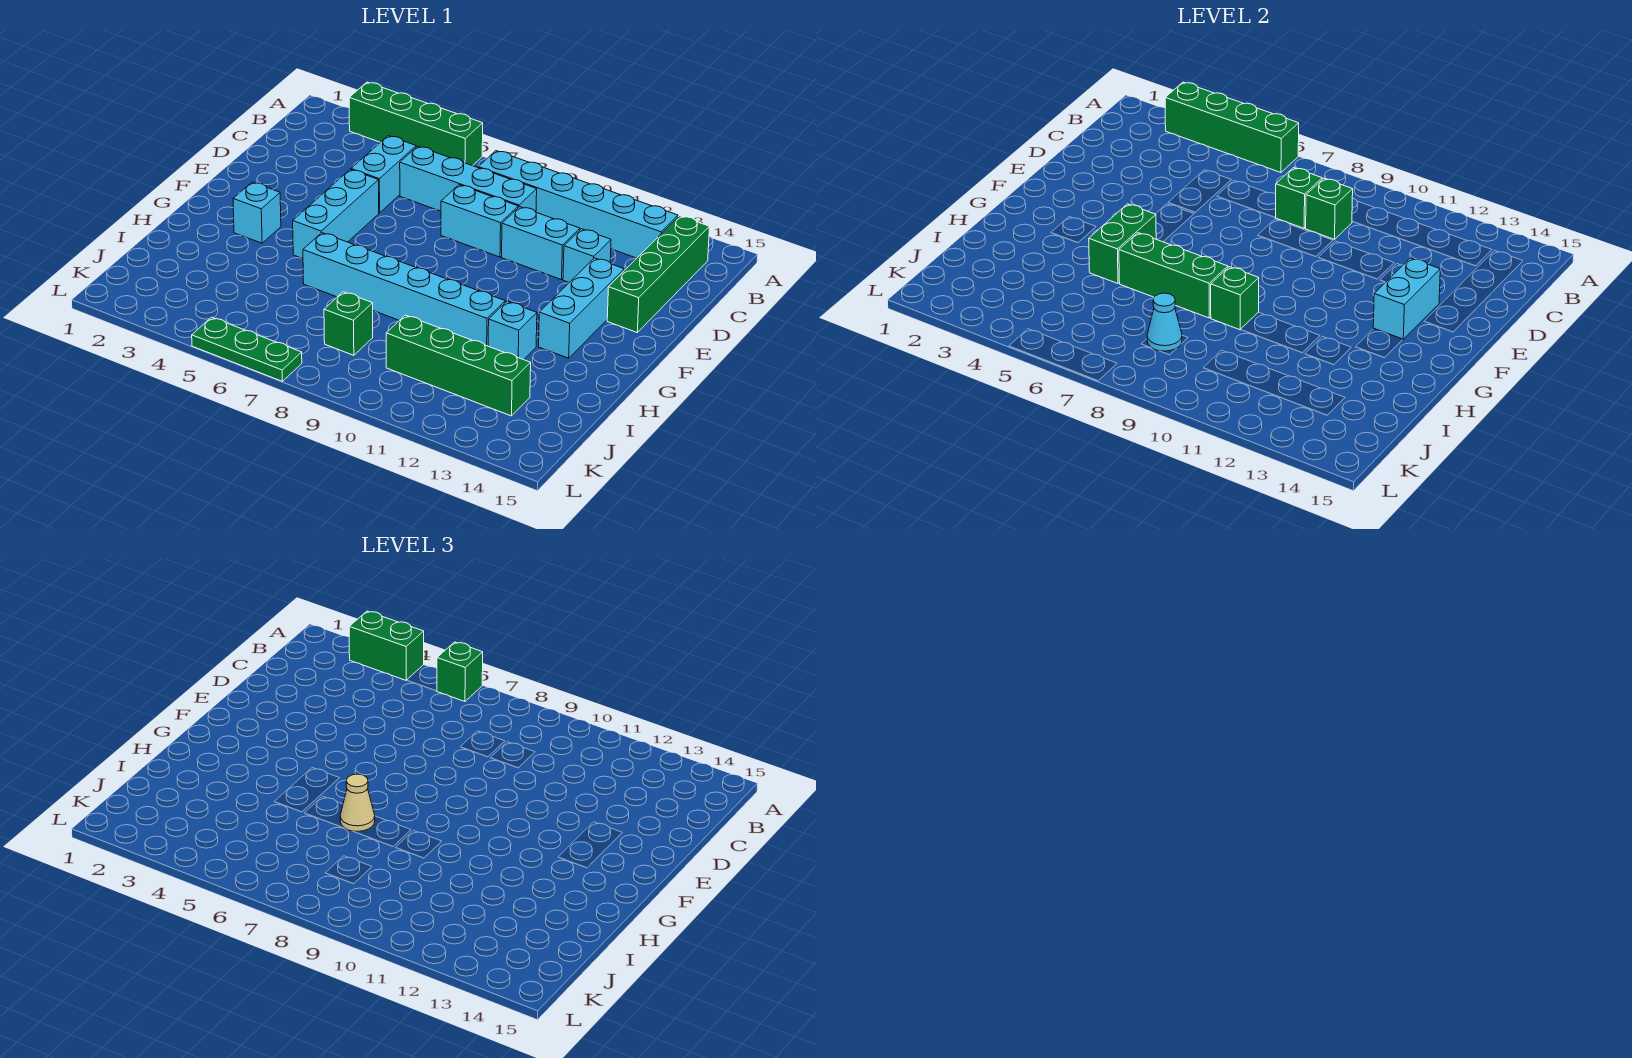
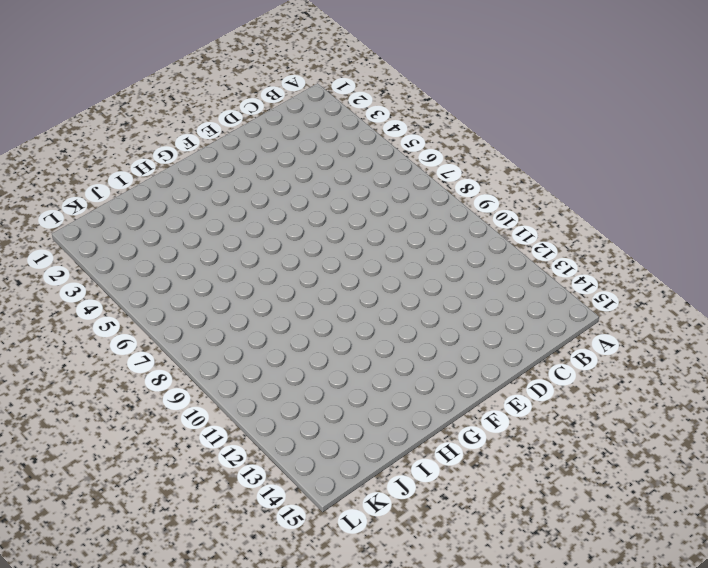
none -> green 1x4 brick [349,82,483,166]
none -> cyan 1x6 brick [478,151,678,258]
none -> green 1x4 brick [607,216,709,332]

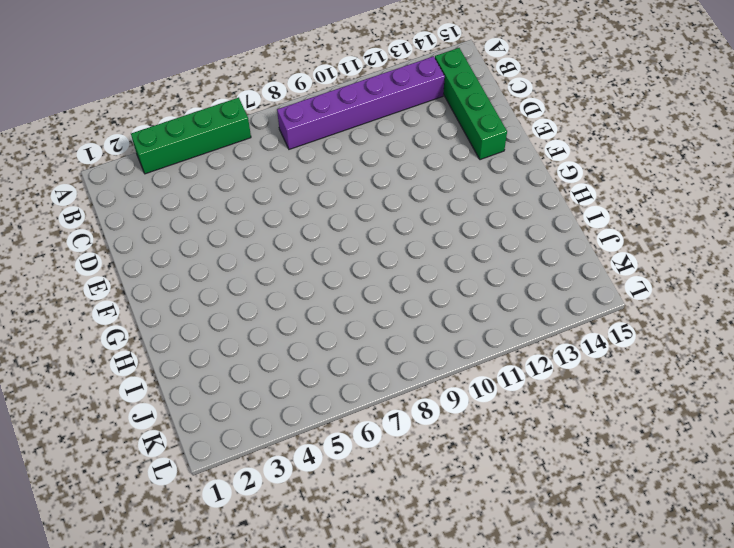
purple 1x6 brick [277,56,445,149] -> cyan 1x6 brick [478,151,678,258]
none -> cyan 1x2 brick [351,136,416,213]
none -> cyan 1x4 brick [400,146,537,212]
none -> cyan 1x2 brick [441,185,518,257]

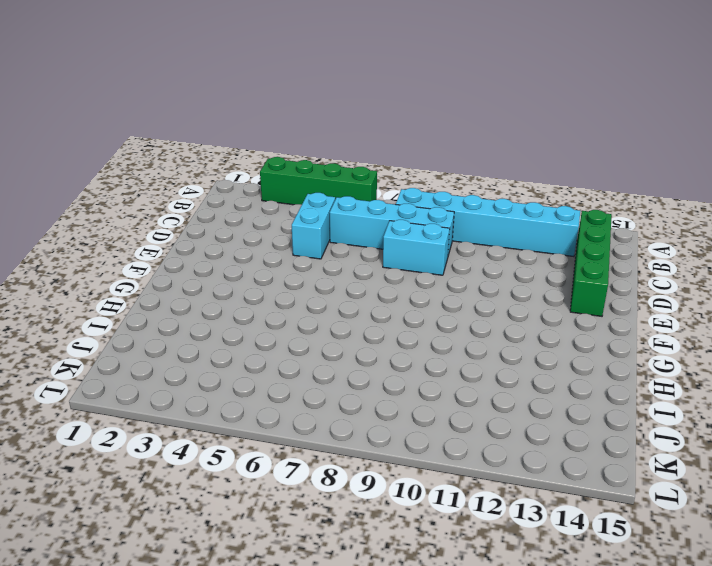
none -> cyan 1x2 brick [502,207,580,280]
none -> cyan 1x1 brick [563,229,611,282]
none -> cyan 1x3 brick [293,169,379,259]

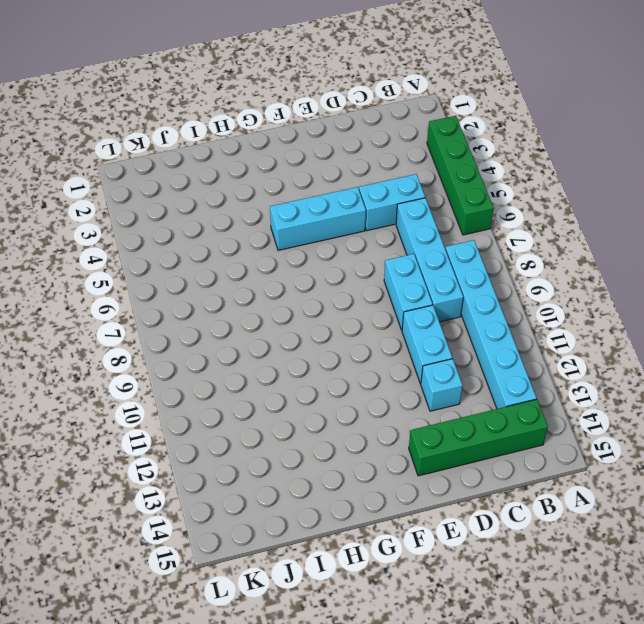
none -> cyan 1x3 brick [539,258,624,358]
none -> cyan 1x1 brick [233,182,281,243]
none -> cyan 1x6 brick [303,233,505,346]

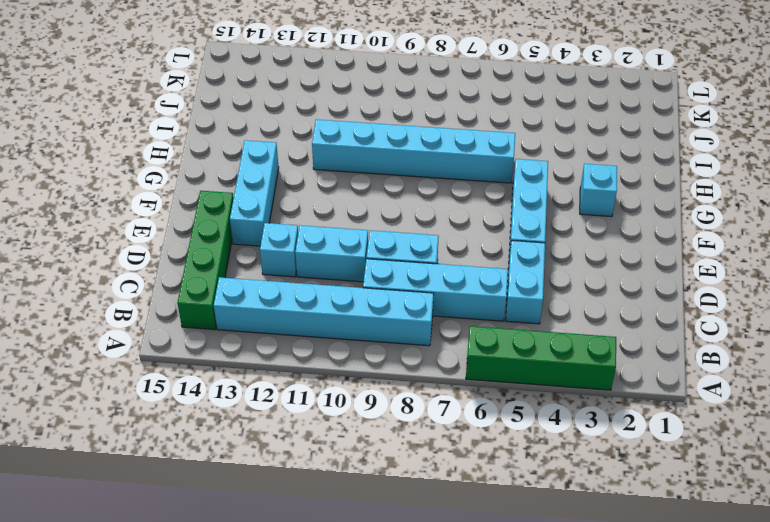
none -> cyan 1x1 brick [488,301,537,360]
none -> green 1x1 brick [324,292,373,355]
none -> green 1x4 brick [386,315,531,416]

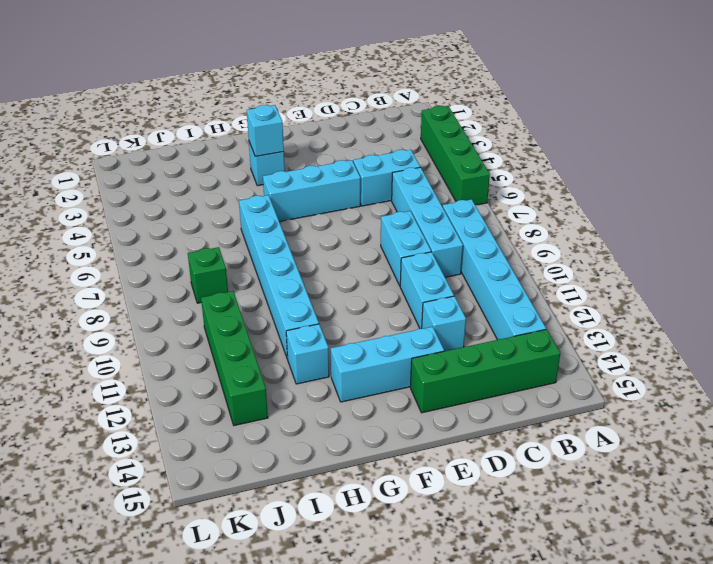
cyan 1x1 brick [247,105,284,156] -> none
none -> green 1x3 plate [192,317,302,381]
none -> green 1x4 brick [1165,82,1299,173]
none -> green 1x1 brick [1275,168,1322,228]

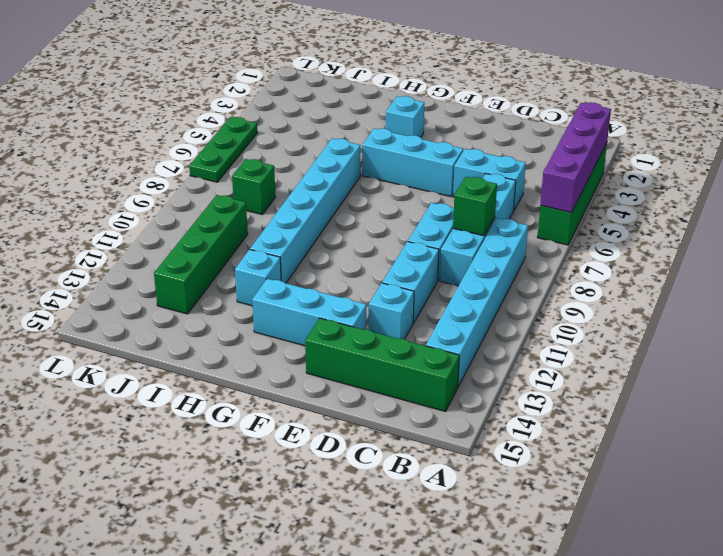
purple 1x4 brick [540,102,611,213] -> green 1x4 brick [1165,82,1299,173]
none -> green 1x1 brick [1305,178,1353,239]
none -> cyan 1x2 brick [1373,258,1440,339]
none -> green 1x2 brick [1089,204,1156,283]

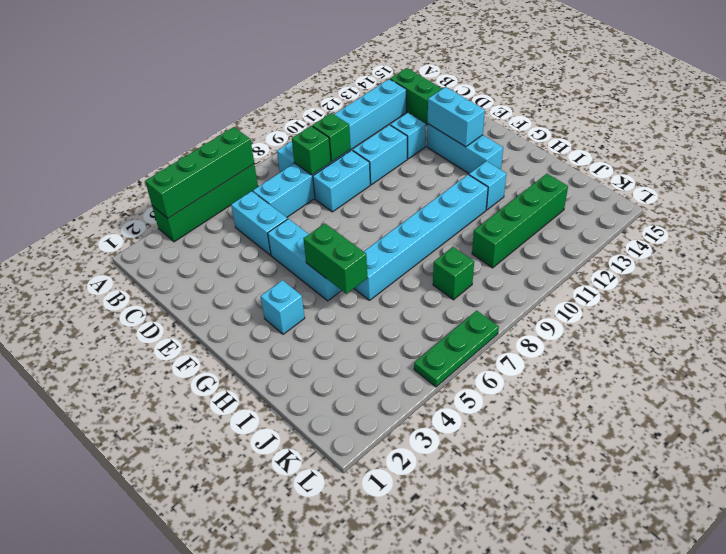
none -> green 1x3 brick [1119,233,1228,318]
none -> green 1x1 brick [1211,267,1259,330]
none -> cyan 1x1 cone [1147,293,1182,351]

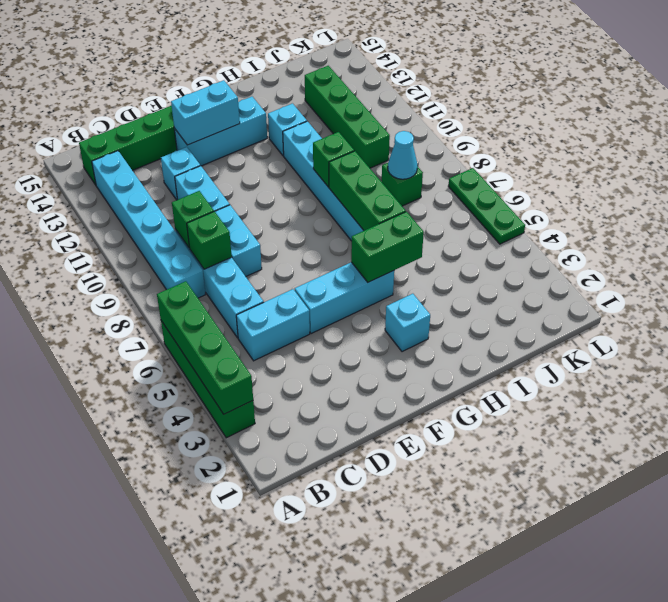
none -> green 1x2 brick [349,611,424,680]
none -> green 1x1 brick [437,642,483,702]
none -> tan 1x1 cone [340,774,375,831]

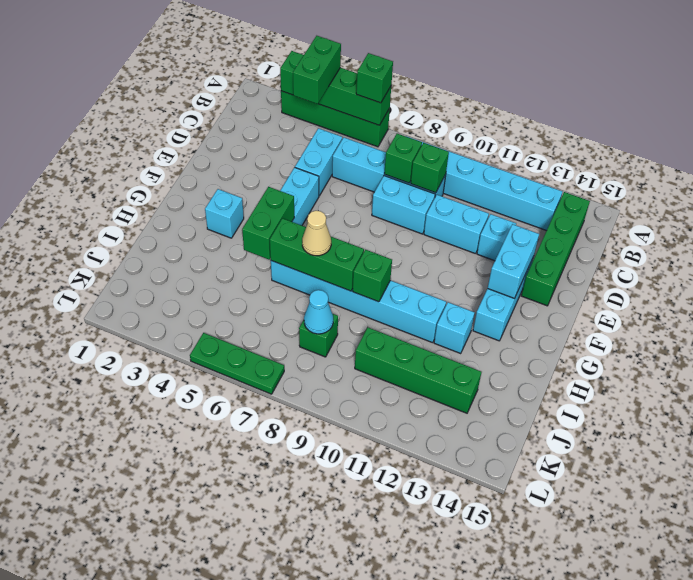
green 1x2 brick [293,36,341,104] -> green 1x2 brick turned to [349,611,424,680]

